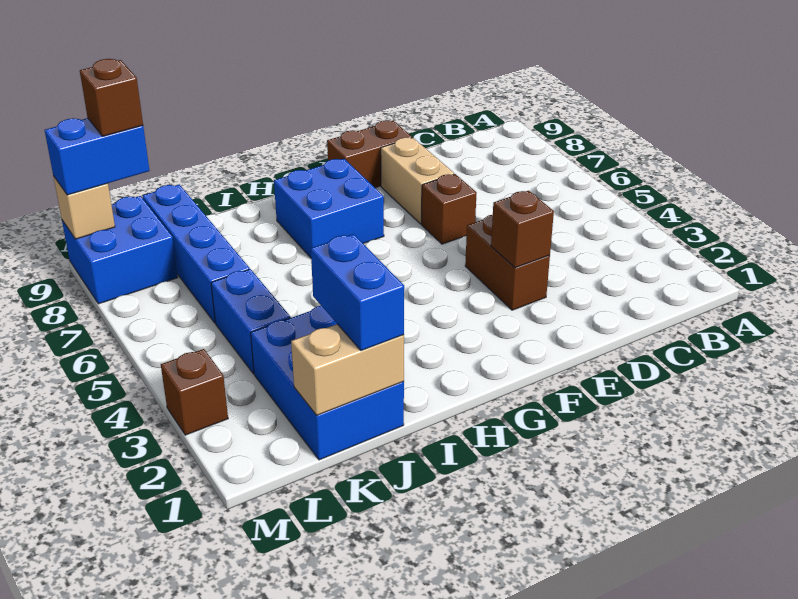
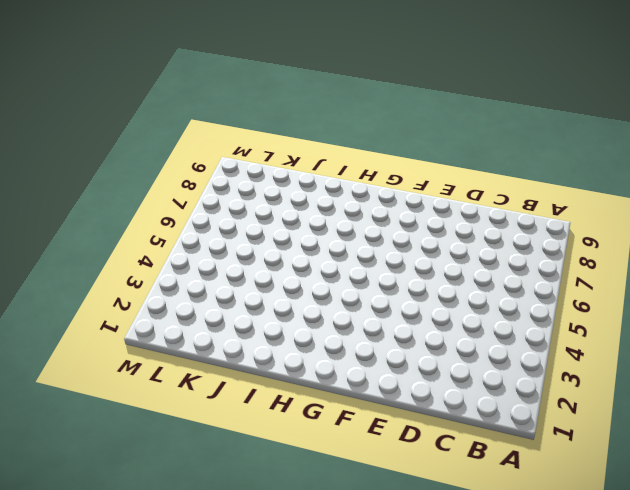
none -> brown 1x2 brick [465,215,550,310]
none -> brown 1x1 brick [421,174,477,244]
none -> tan 1x2 brick [381,138,454,224]

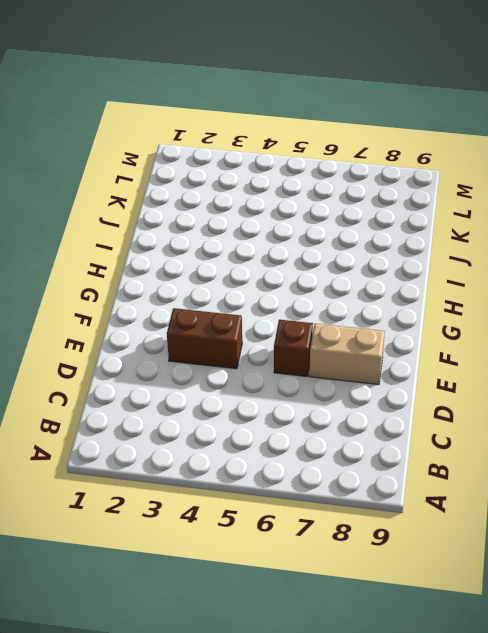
none -> brown 1x2 brick [327,120,412,188]
none -> blue 2x2 brick [274,159,384,258]
none -> blue 2x3 brick [251,306,404,460]

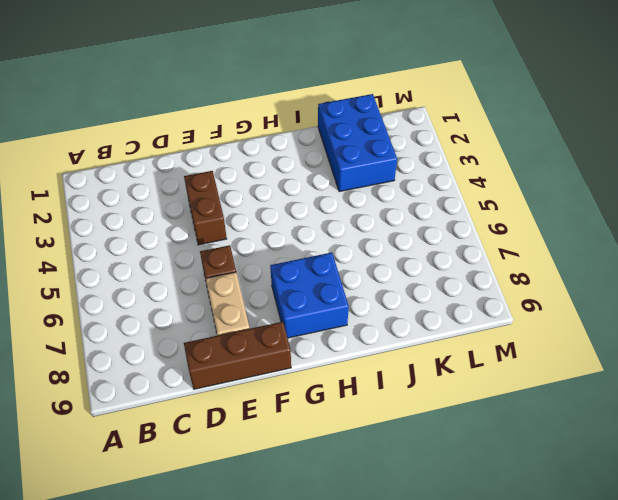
brown 1x3 brick [184,322,291,389] -> brown 1x2 brick [327,120,412,188]
none -> blue 1x2 brick [211,269,291,374]
none -> blue 1x4 brick [143,184,250,323]
none -> blue 2x2 brick [62,196,178,304]

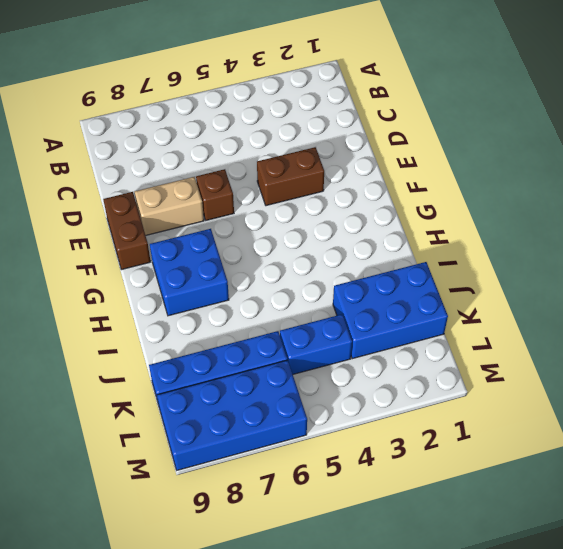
blue 2x4 brick [157,360,307,470] -> blue 2x2 brick [62,196,178,304]
none -> brown 1x1 brick [161,349,228,435]
none -> brown 1x1 brick [491,191,554,268]
none -> tan 1x2 brick [291,324,404,415]

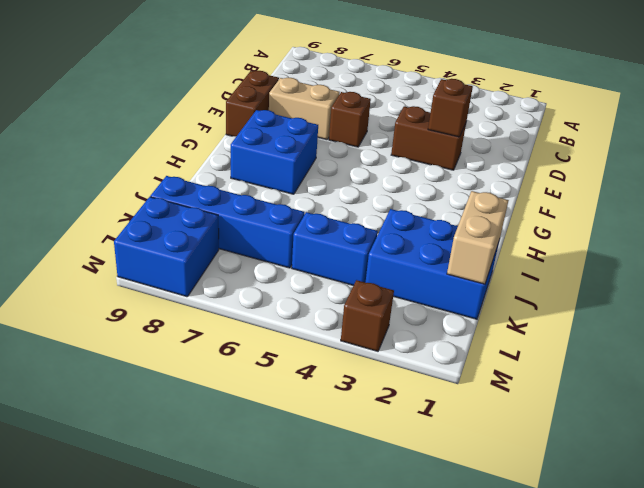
none -> tan 1x1 brick [53,176,115,239]
none -> blue 1x2 brick [311,234,404,351]
none -> blue 1x2 brick [45,118,150,195]

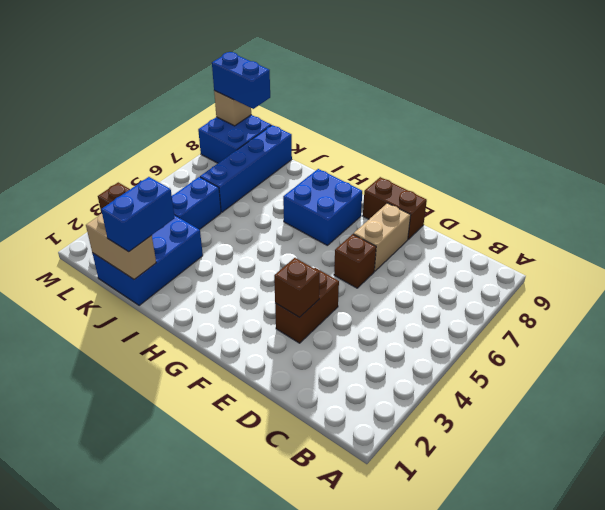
none -> brown 1x1 brick [80,59,143,136]

